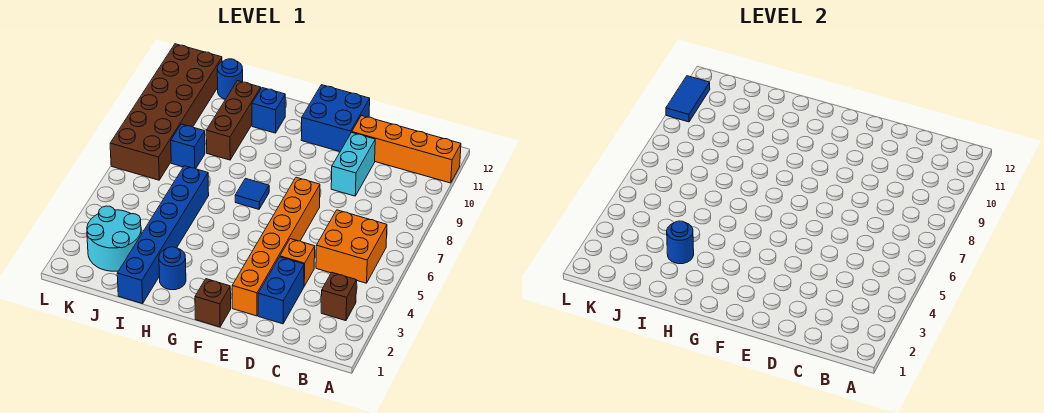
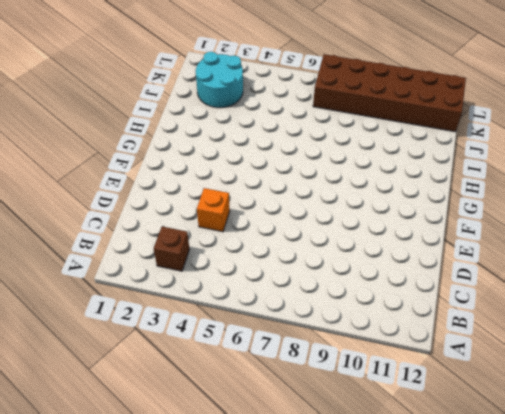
none -> orange 1x4 brick [352,115,461,183]
none -> orange 2x2 brick [316,210,387,283]
none -> blue 1x2 brick [258,257,304,324]

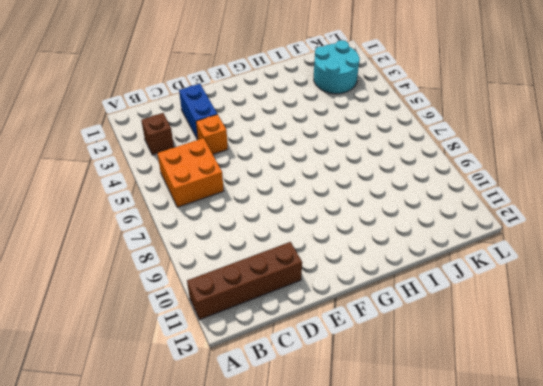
brown 1x4 brick [187,242,302,320] -> orange 1x4 brick [352,115,461,183]
none -> cyan 1x2 brick [331,132,375,196]
none -> orange 1x6 brick [232,177,320,316]
none -> blue 2x2 brick [301,85,370,151]

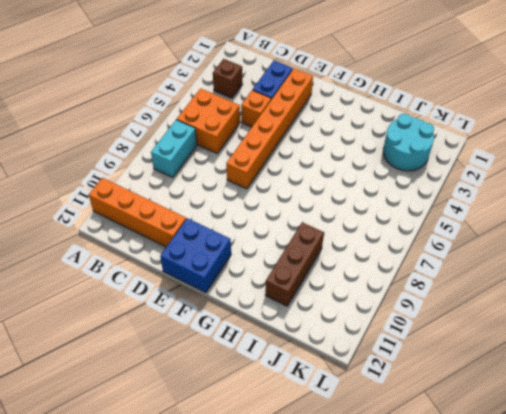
cyan 1x2 brick [151,120,197,177] -> cyan 1x2 brick moved to [331,132,375,196]
none -> brown 1x1 brick [195,279,231,327]
none -> blue 1x1 tile [235,179,269,209]
none -> blue 1x1 round brick [159,247,186,290]

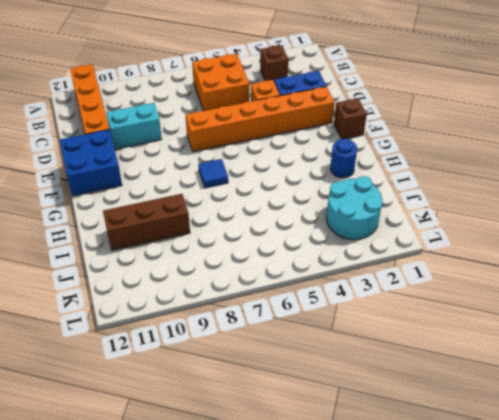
none -> blue 1x1 brick [252,88,285,133]
none -> blue 1x6 brick [117,166,209,304]
none -> blue 1x1 brick [171,124,205,169]

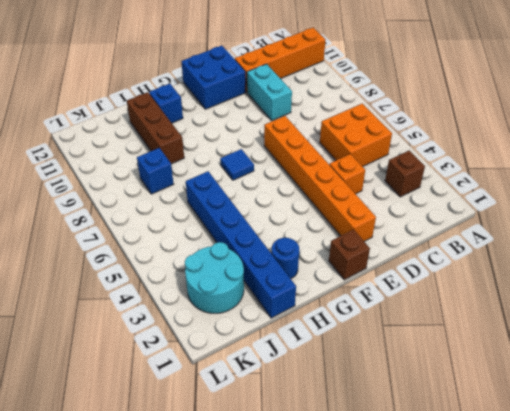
none -> blue 1x2 brick [258,257,304,324]
none -> blue 1x1 round brick [217,59,243,99]
none -> brown 2x6 brick [110,44,222,180]

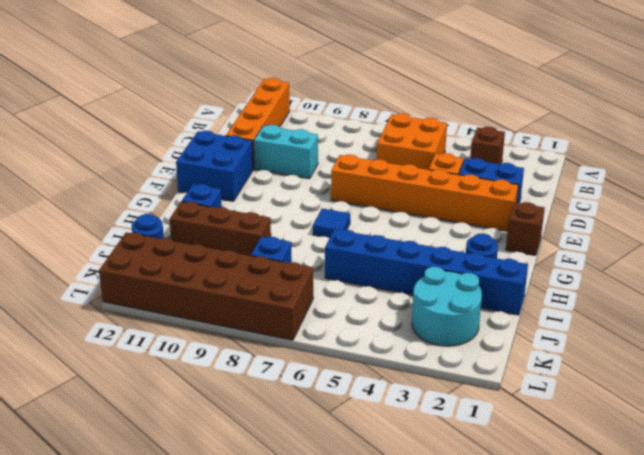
none -> blue 1x1 round brick [667,221,694,264]
none -> blue 1x2 tile [666,76,710,122]

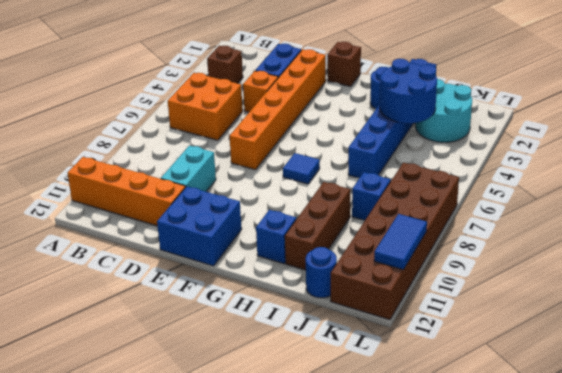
blue 2x2 round brick [380,59,437,123] -> blue 1x1 round brick [667,221,694,264]

